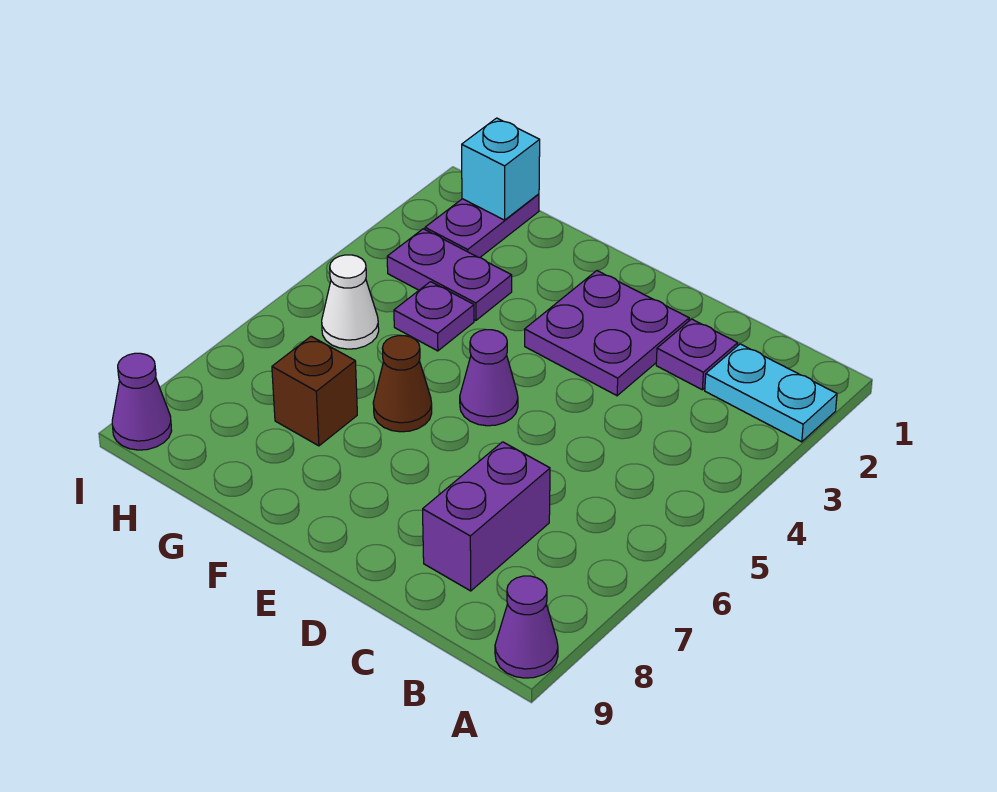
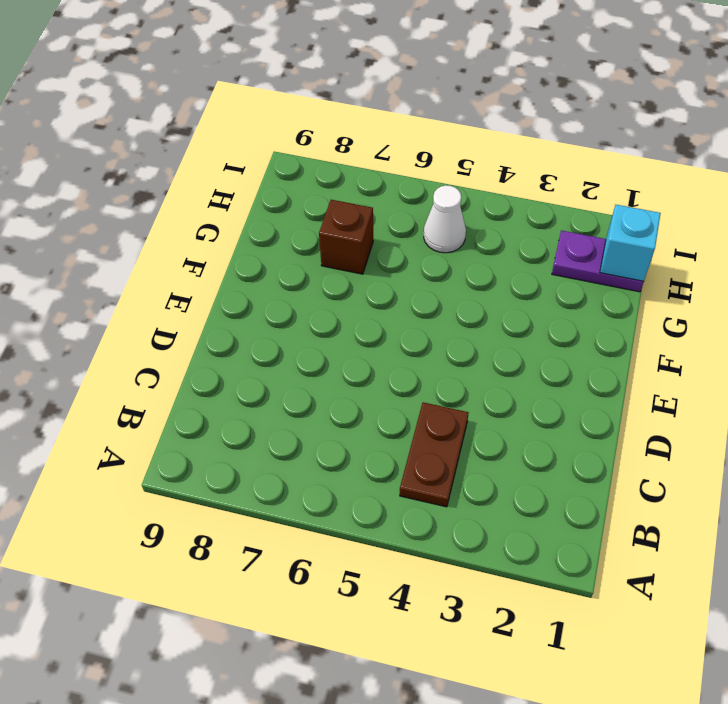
brown 1x2 plate [400,402,469,507] -> none
none -> cyan 1x2 plate [705,344,837,442]
none -> purple 1x1 cone [495,576,558,678]
none -> purple 1x1 plate [656,319,738,390]

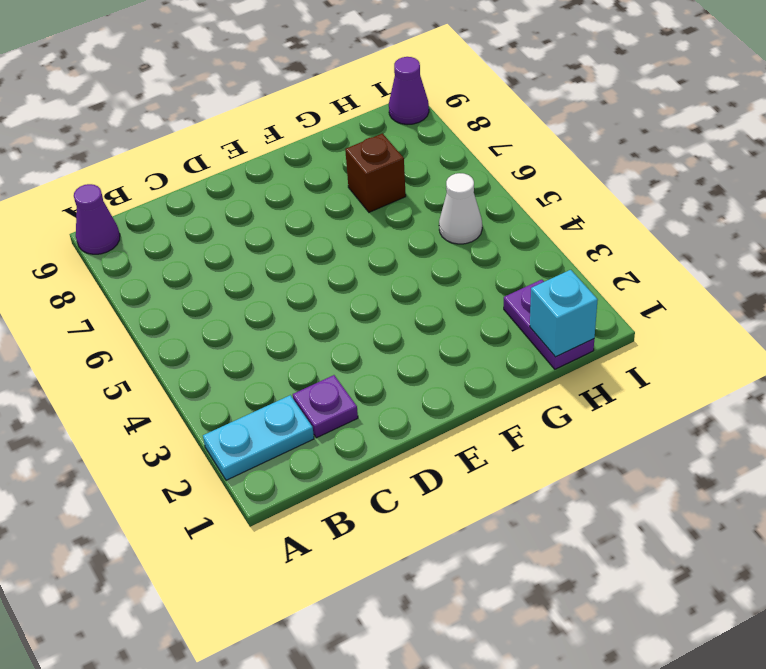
none -> purple 1x2 brick [423,442,550,591]
none -> purple 2x2 plate [525,271,689,396]
none -> purple 1x1 cone [460,330,518,426]

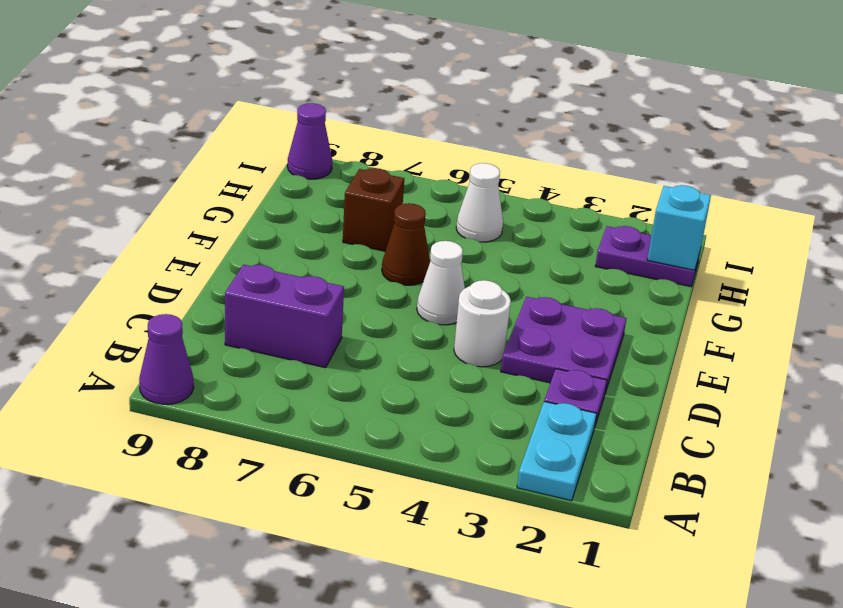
white 1x1 round brick [454,280,511,367] -> none
white 1x1 cone [417,241,465,325] -> purple 1x1 cone [460,330,518,426]
none -> purple 1x2 plate [387,229,512,320]
none -> purple 1x1 plate [394,282,474,351]

